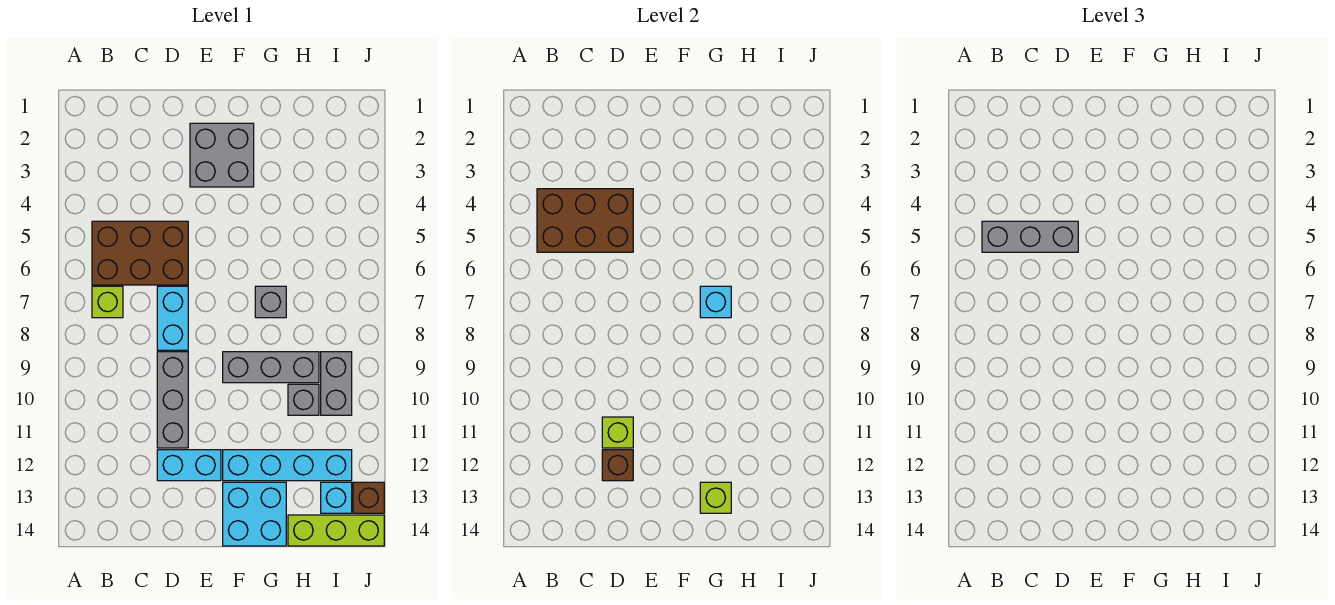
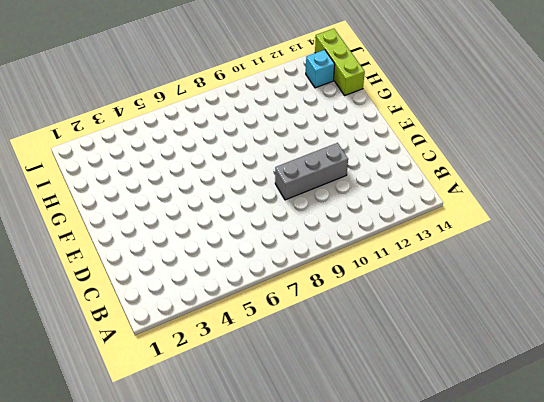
none -> brown 2x3 brick [92,221,188,285]
none -> lime 1x1 brick [92,286,123,318]
none -> cyan 1x2 brick [157,286,188,350]

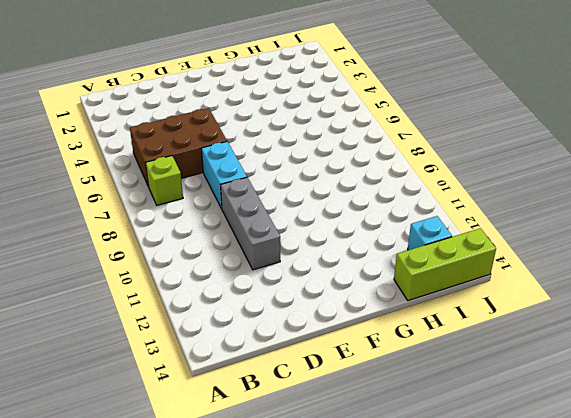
none -> cyan 1x2 brick [157,450,221,481]
none -> grey 2x2 brick [190,123,254,187]
none -> grey 1x3 brick [223,352,319,383]

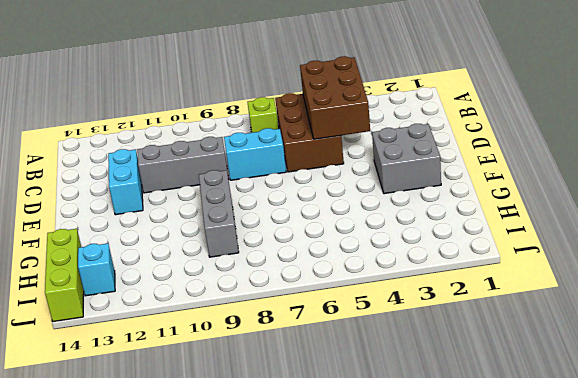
none -> cyan 1x4 brick [223,450,352,481]
none -> cyan 2x2 brick [223,482,286,546]
none -> grey 1x1 brick [255,286,286,318]

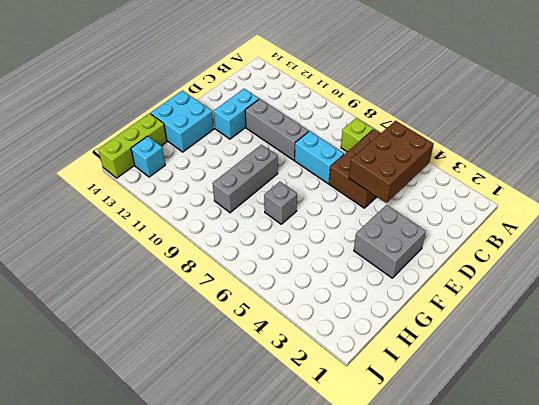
none -> cyan 1x4 brick [223,450,352,481]
none -> grey 1x1 brick [288,384,319,415]
none -> grey 1x2 brick [321,352,352,415]

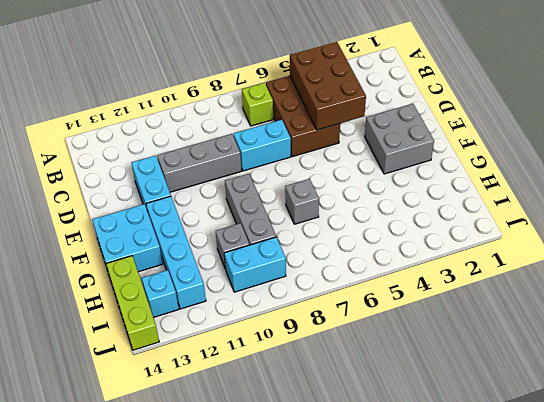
cyan 1x2 brick [224,237,286,292] -> grey 1x2 brick [321,352,352,415]
none -> brown 1x1 brick [353,482,384,513]
none -> lime 1x1 brick [602,417,633,448]
none -> brown 1x1 brick [602,450,633,481]

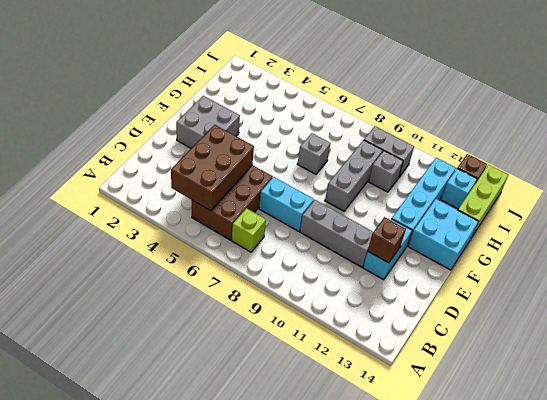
none -> lime 1x1 brick [602,417,633,448]
none -> cyan 1x1 brick [700,286,731,318]
none -> lime 1x1 brick [700,482,731,513]

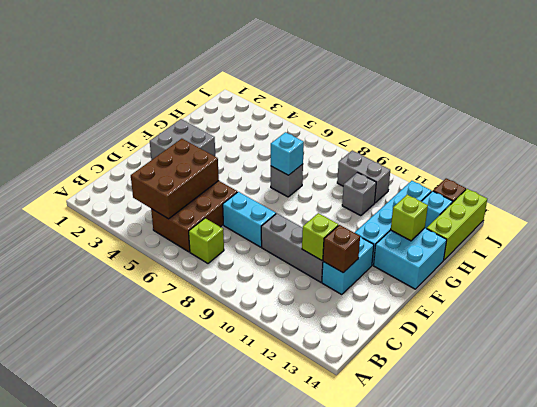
none -> grey 1x3 brick [223,352,319,383]
none -> grey 1x3 brick [982,221,1078,252]

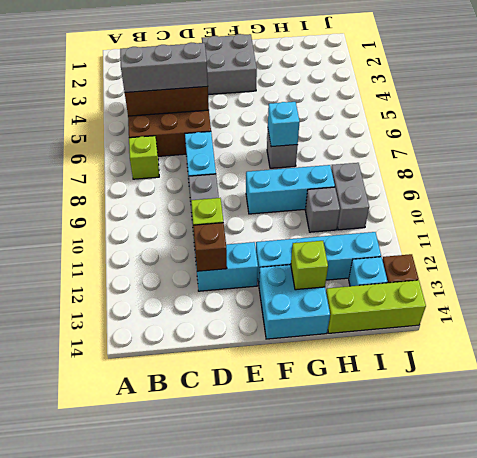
cyan 1x3 brick [246,165,335,214] -> grey 1x3 brick [223,352,319,383]

